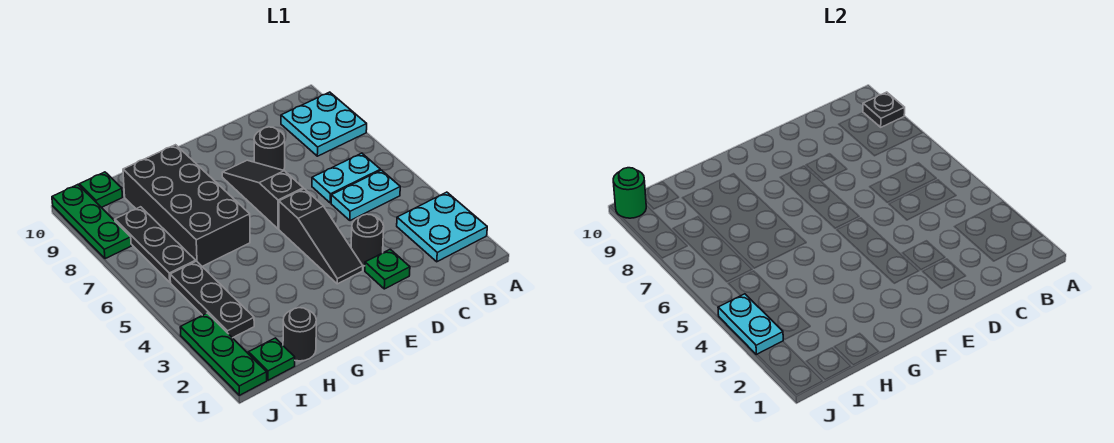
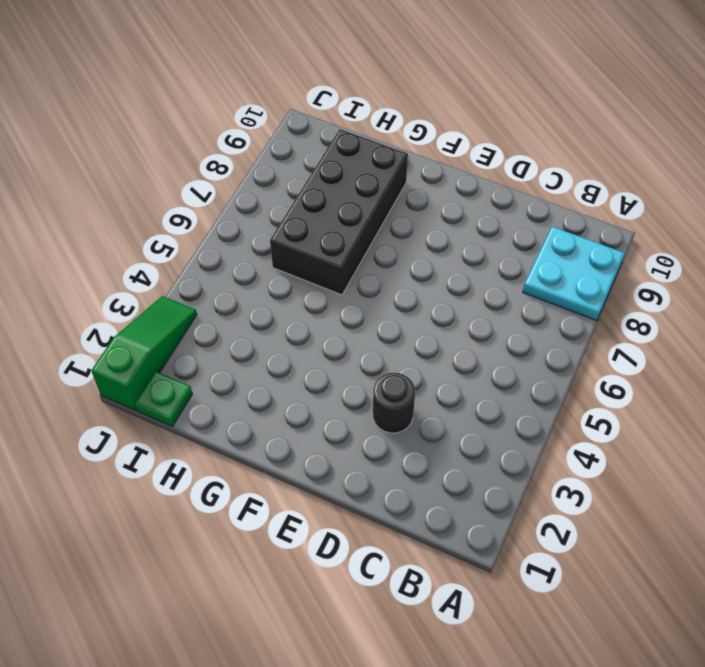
green 1x3 slope [91,296,197,410] -> green 1x3 plate [180,313,267,395]
none -> cyan 2x2 plate [397,192,487,262]
none -> cyan 1x2 plate [331,170,400,221]
none -> cyan 1x2 plate [312,153,380,203]

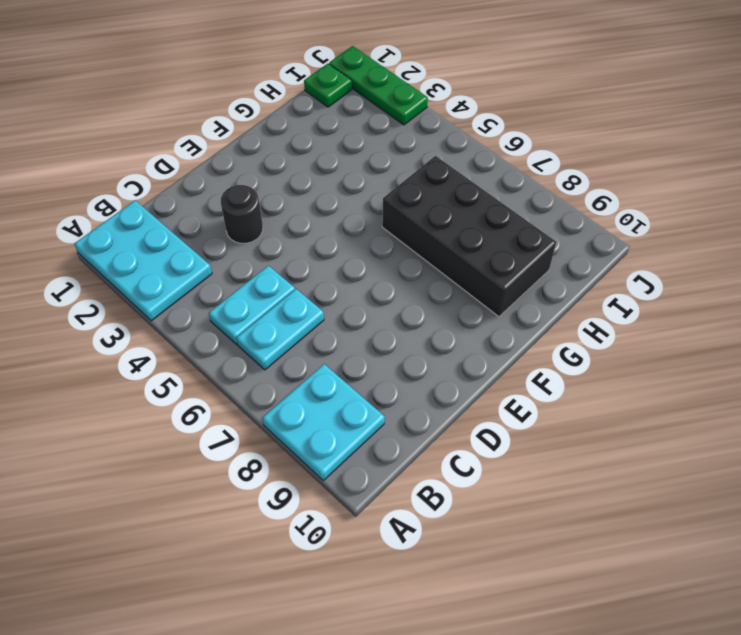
cyan 2x3 plate [74,200,212,321] -> cyan 2x2 plate [397,192,487,262]
none -> green 1x1 plate [365,249,410,289]
none -> black 1x1 round brick [254,127,285,170]
none -> black 1x3 slope [279,189,363,284]

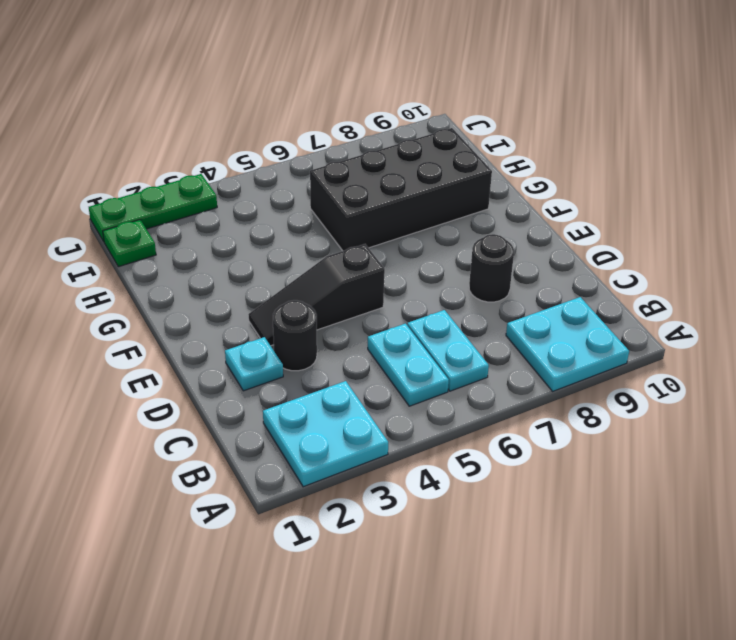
cyan 1x1 plate [225,337,283,391] -> green 1x1 plate [365,249,410,289]
none -> black 1x3 slope [222,160,303,229]
none -> black 1x1 round brick [283,308,316,361]
none -> black 1x3 plate [170,261,254,338]

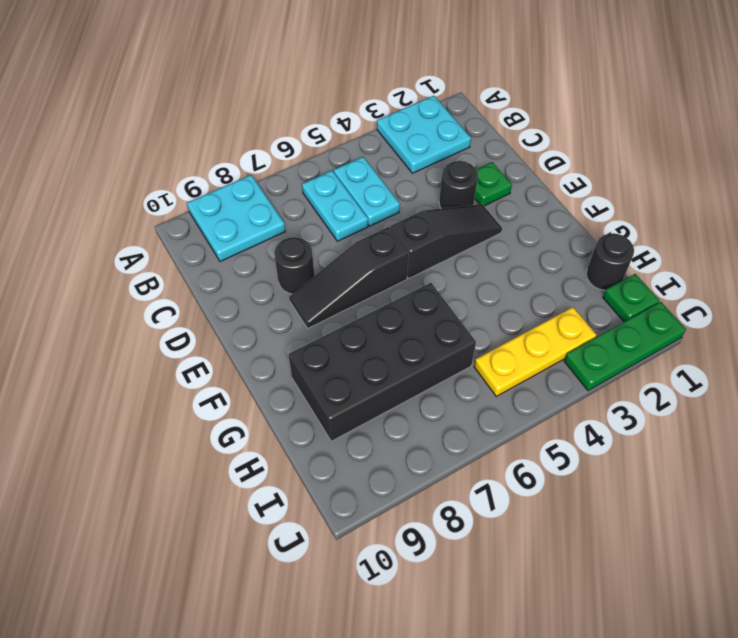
yellow 1x3 plate [474,307,597,396] -> black 1x3 plate [170,261,254,338]
none -> black 1x3 plate [115,207,196,282]
none -> green 1x1 plate [79,172,122,208]
none -> green 1x3 plate [52,185,131,259]

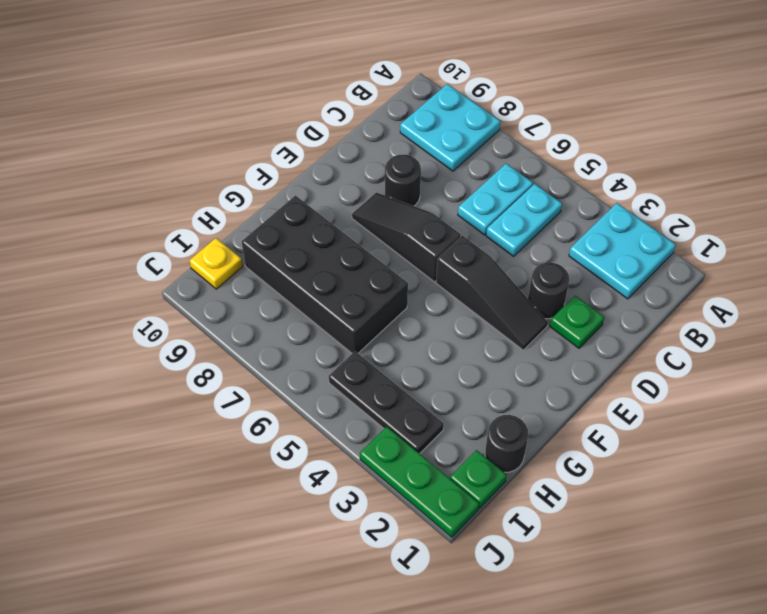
yellow 1x1 plate [190,238,243,289] -> green 1x1 plate [79,172,122,208]
none -> black 1x3 plate [115,207,196,282]
none -> green 1x3 plate [52,185,131,259]
none -> black 1x1 plate [863,92,905,127]

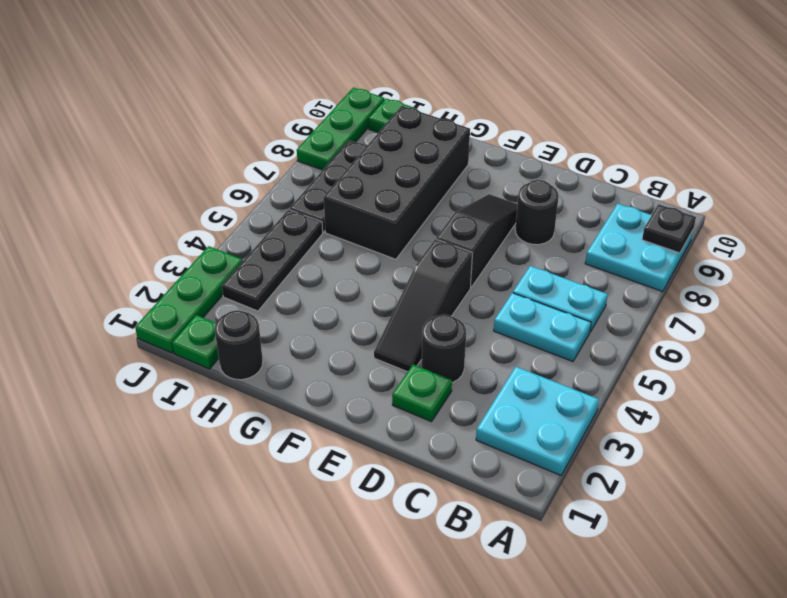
none -> cyan 1x2 plate [718,294,783,355]
none -> green 1x1 round brick [613,168,646,218]

